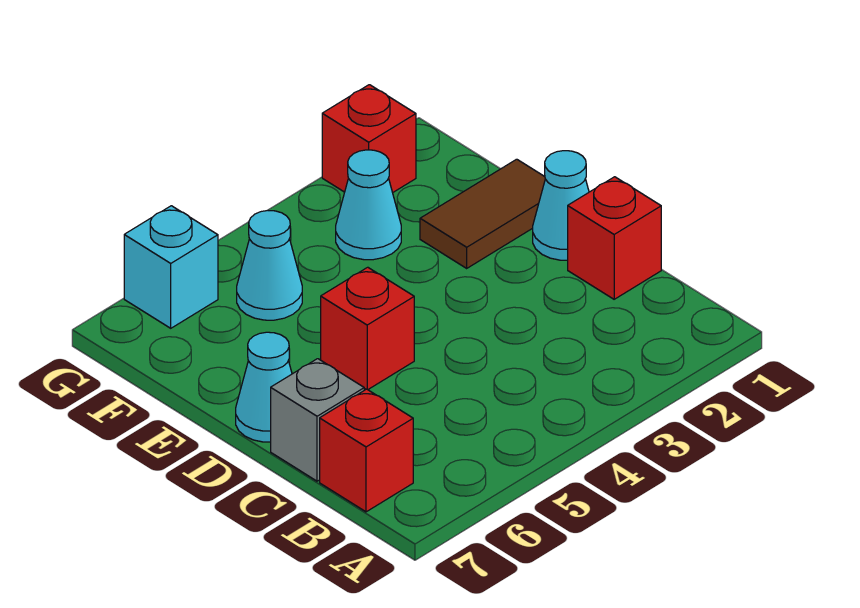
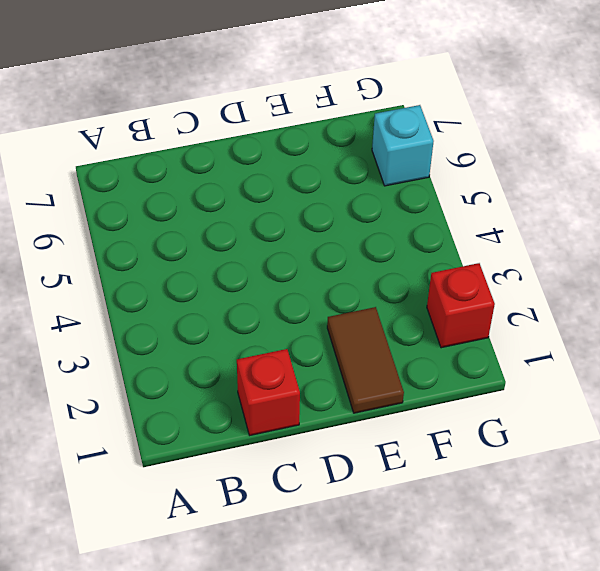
none -> red 1x1 brick [320,389,413,512]
none -> grey 1x1 brick [271,359,364,481]

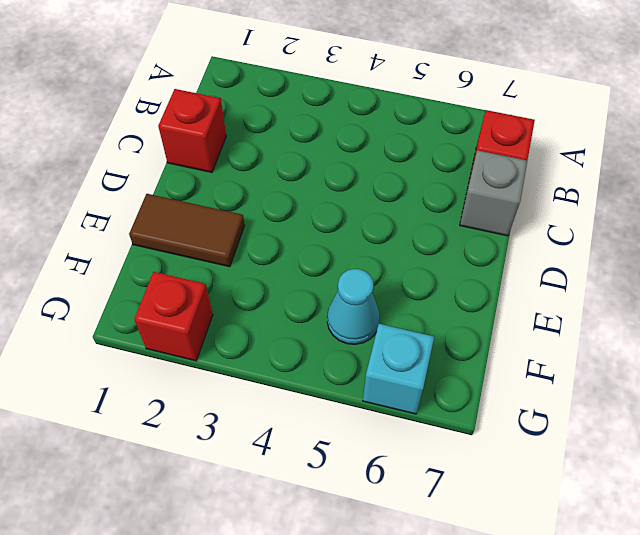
none -> cyan 1x1 cone [533,151,589,260]
none -> red 1x1 brick [321,267,414,390]

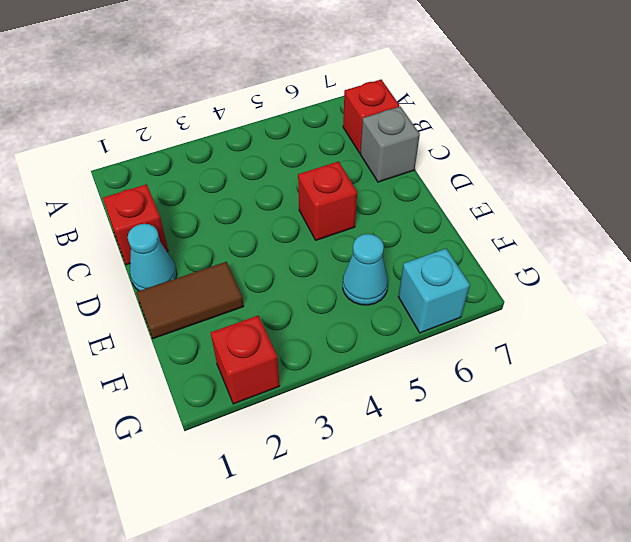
none -> cyan 1x1 cone [236,332,292,442]
none -> cyan 1x1 cone [336,150,401,260]

